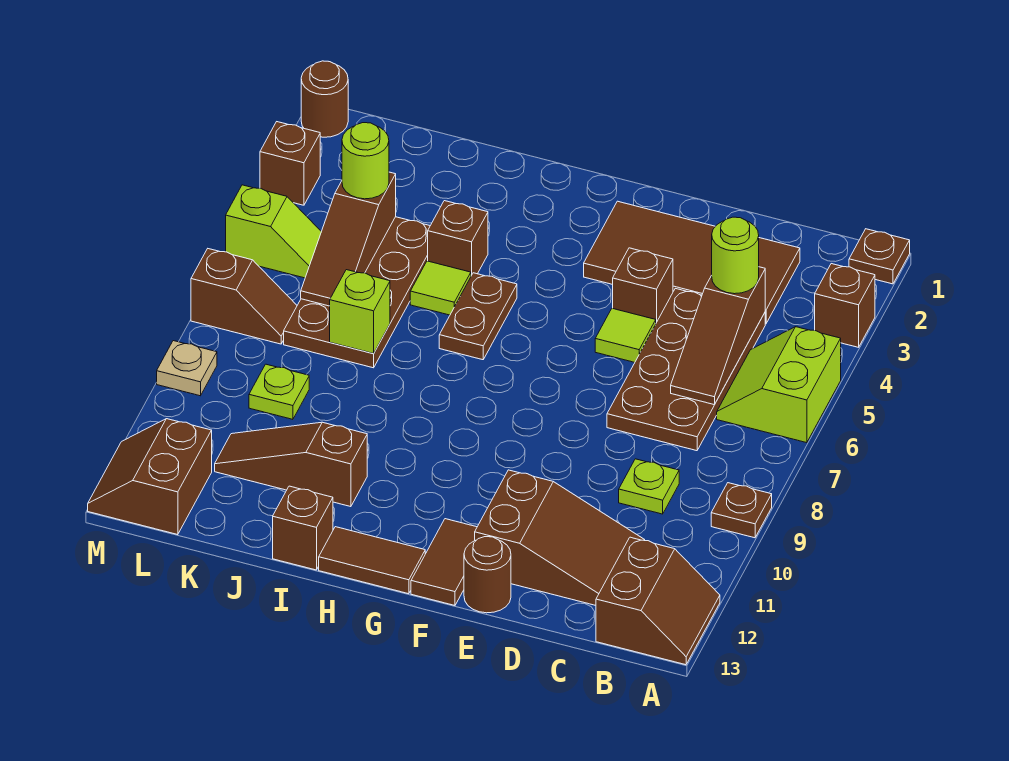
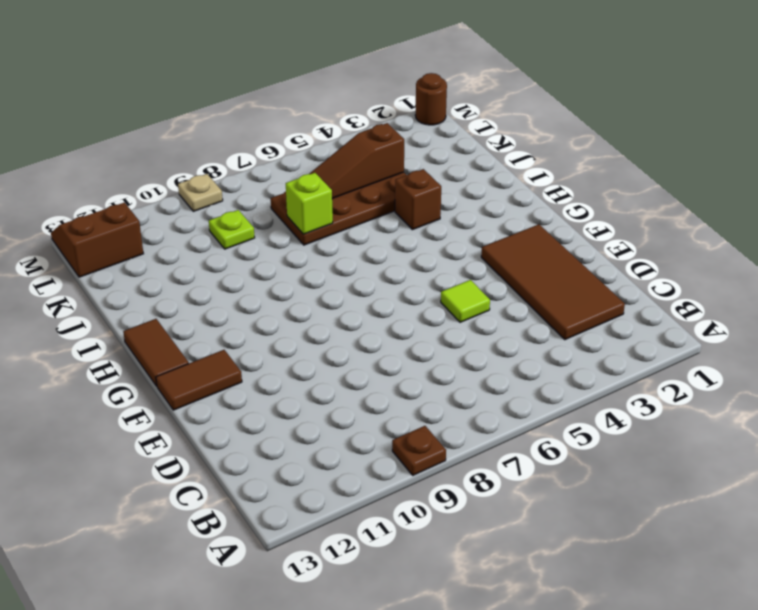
none -> brown 1x1 plate [849,229,910,284]
none -> brown 1x1 brick [815,264,875,347]
none -> lime 2x2 slope [717,327,841,443]
none -> brown 2x2 slope [596,537,720,665]

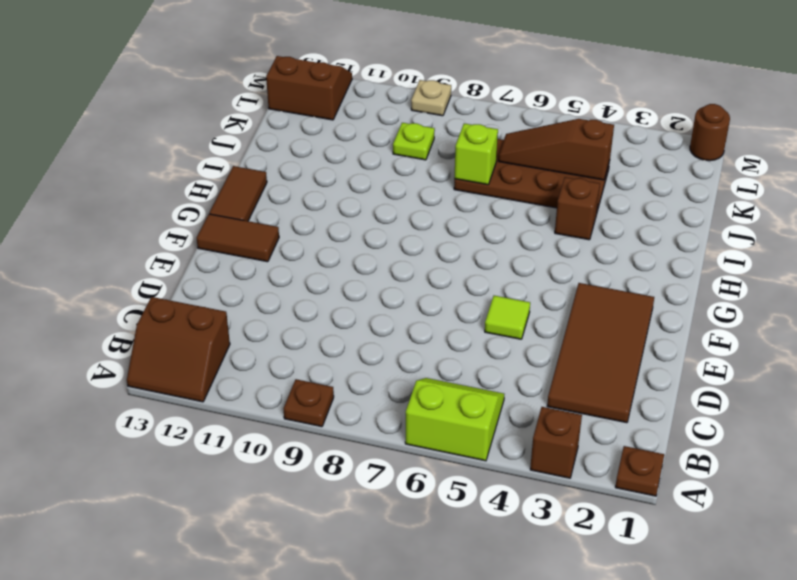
none -> brown 2x4 plate [607,288,765,451]
none -> lime 1x1 plate [619,459,679,514]
none -> brown 2x3 slope [475,470,644,605]
none -> brown 1x1 brick [613,248,673,323]

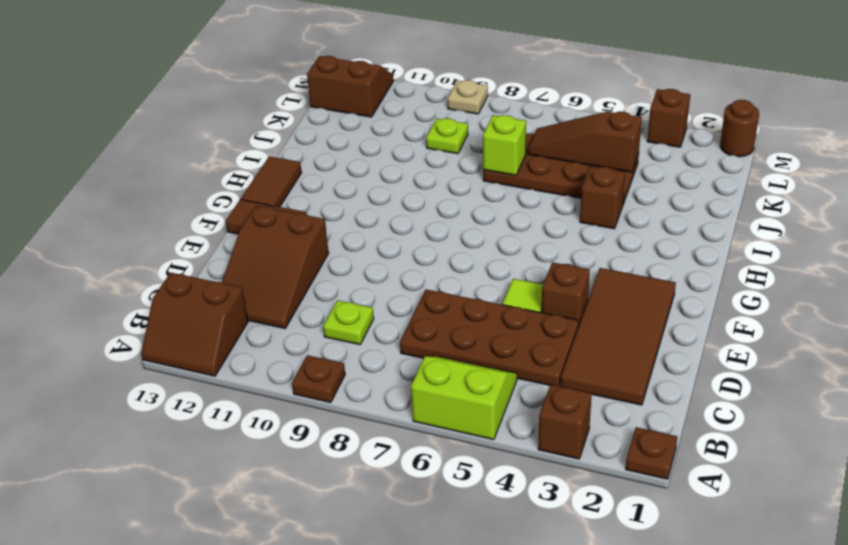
none -> brown 1x1 round brick [464,537,511,613]
none -> brown 1x2 plate [439,273,517,360]
none -> lime 1x1 tile [410,261,471,315]
none -> brown 1x3 slope [215,422,367,507]

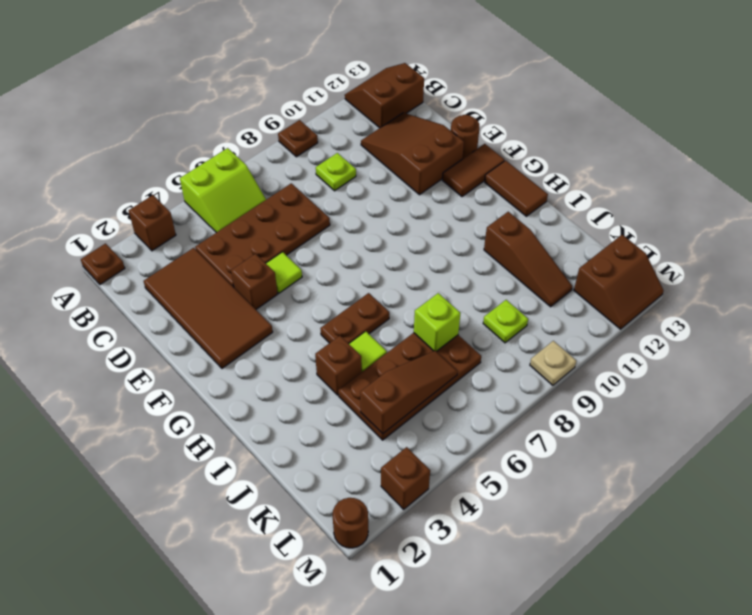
none -> brown 1x1 brick [273,486,333,570]
none -> lime 1x2 slope [226,185,321,278]
none -> brown 1x2 slope [191,249,297,344]
none -> brown 1x3 slope [671,267,765,405]

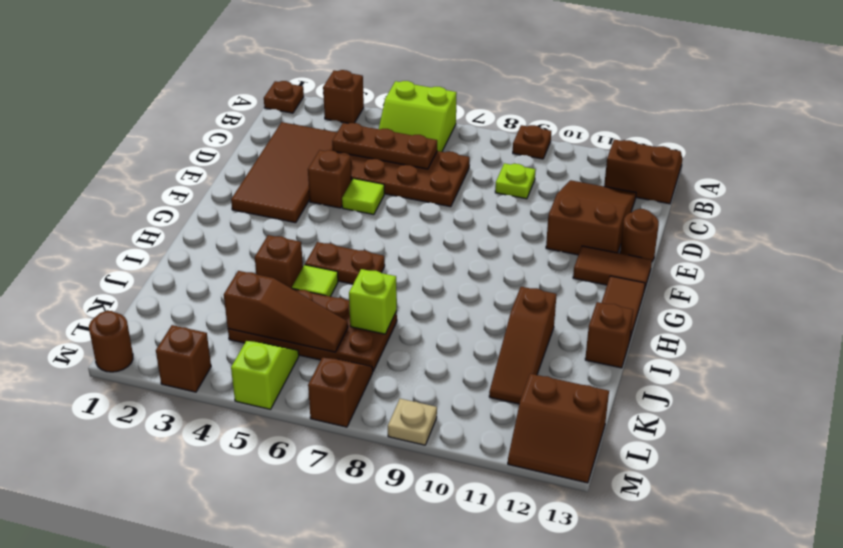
brown 1x3 plate [332,123,437,169] -> brown 1x3 slope [671,267,765,405]
none -> lime 1x1 plate [249,364,309,419]
none -> lime 1x1 round brick [712,217,759,294]
none -> lime 1x1 round brick [342,123,389,199]

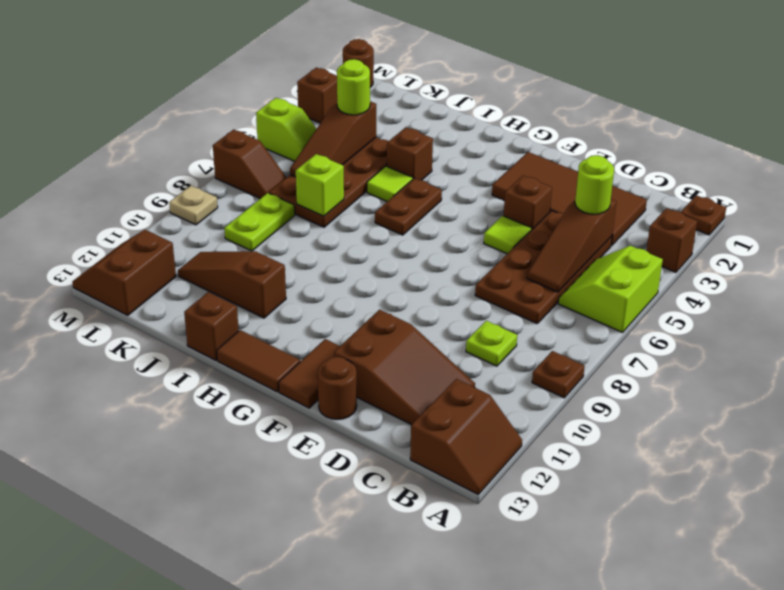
lime 1x2 plate [224,193,295,251] -> lime 1x1 plate [249,364,309,419]

